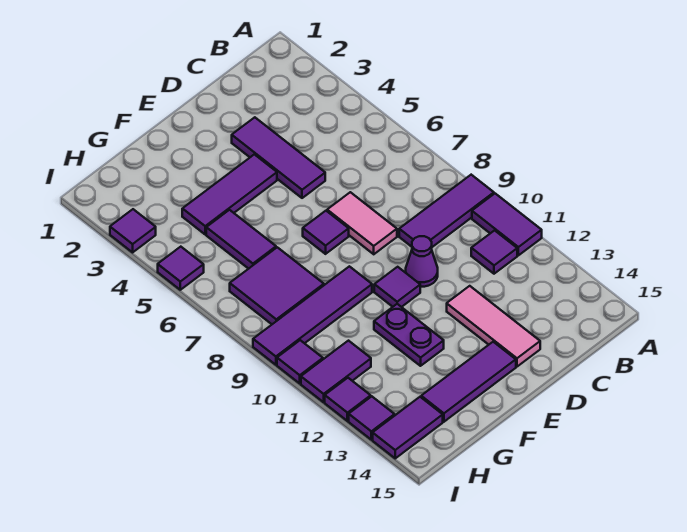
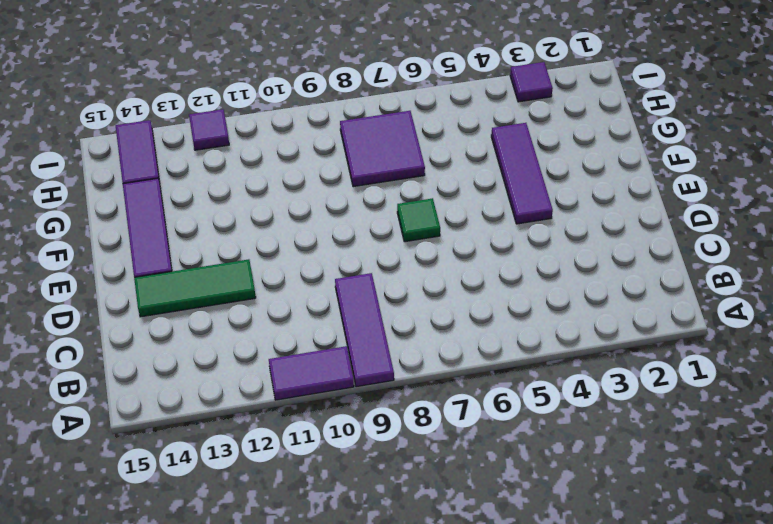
green 1x3 tile [134,259,256,317] -> pink 1x3 tile [447,286,540,367]
green 1x1 tile [397,198,440,242] -> purple 1x1 tile [303,211,349,254]
none -> purple 1x1 tile [471,230,517,274]
none -> purple 1x3 tile [232,117,325,198]
none -> pink 1x2 tile [327,192,397,254]

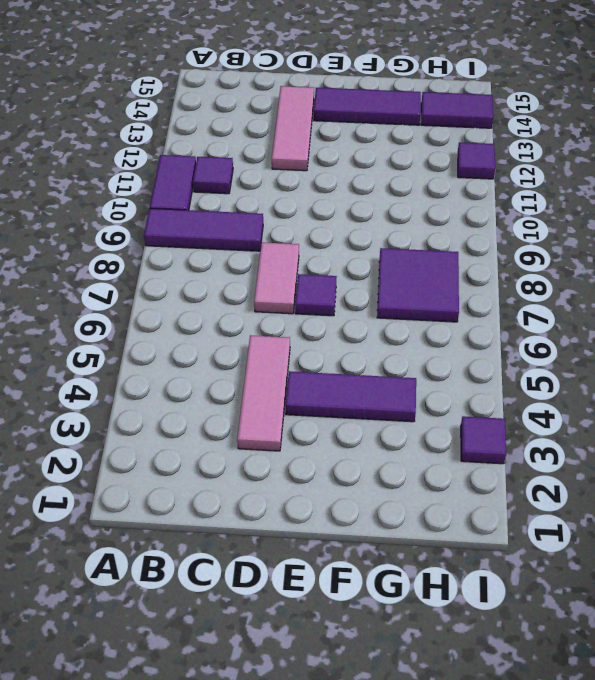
pink 1x3 tile [237,335,290,451] -> purple 1x3 tile [232,117,325,198]
none -> purple 1x1 cone [406,236,438,287]
none -> purple 1x1 tile [374,267,420,307]
none -> purple 1x4 tile [253,266,372,365]

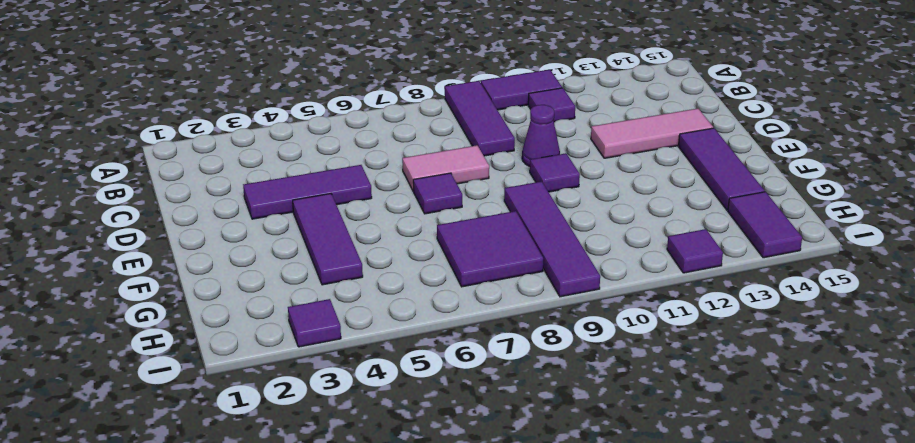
none -> purple 1x2 plate [374,304,444,366]
none -> purple 1x2 tile [206,210,276,269]
none -> purple 1x2 tile [301,341,371,402]

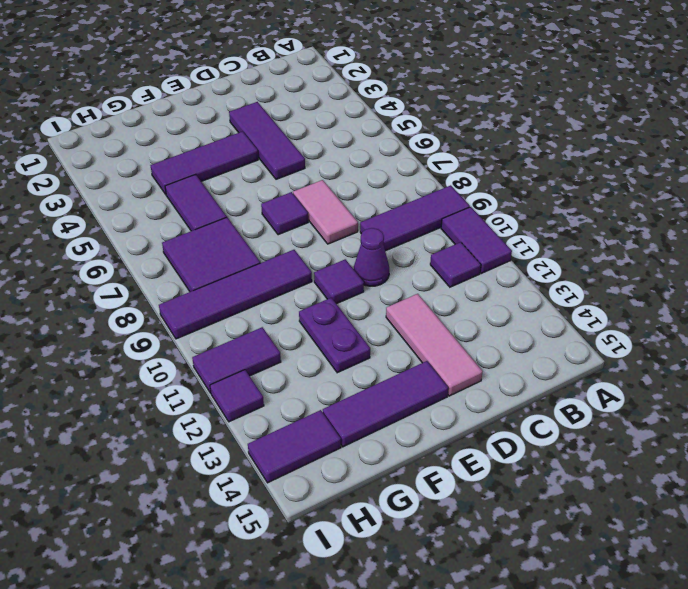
none -> purple 1x1 tile [110,209,156,252]
none -> purple 1x1 tile [158,247,204,290]
none -> purple 1x1 tile [277,340,323,383]

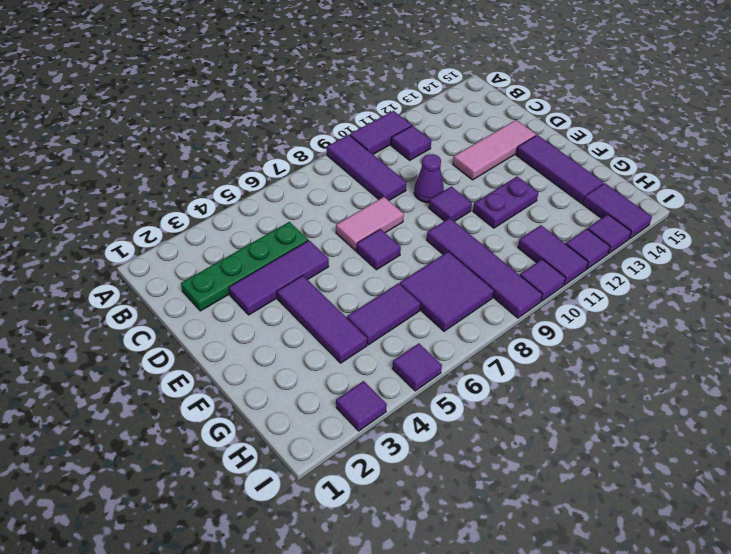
green 1x4 plate [181,222,308,311] -> none

